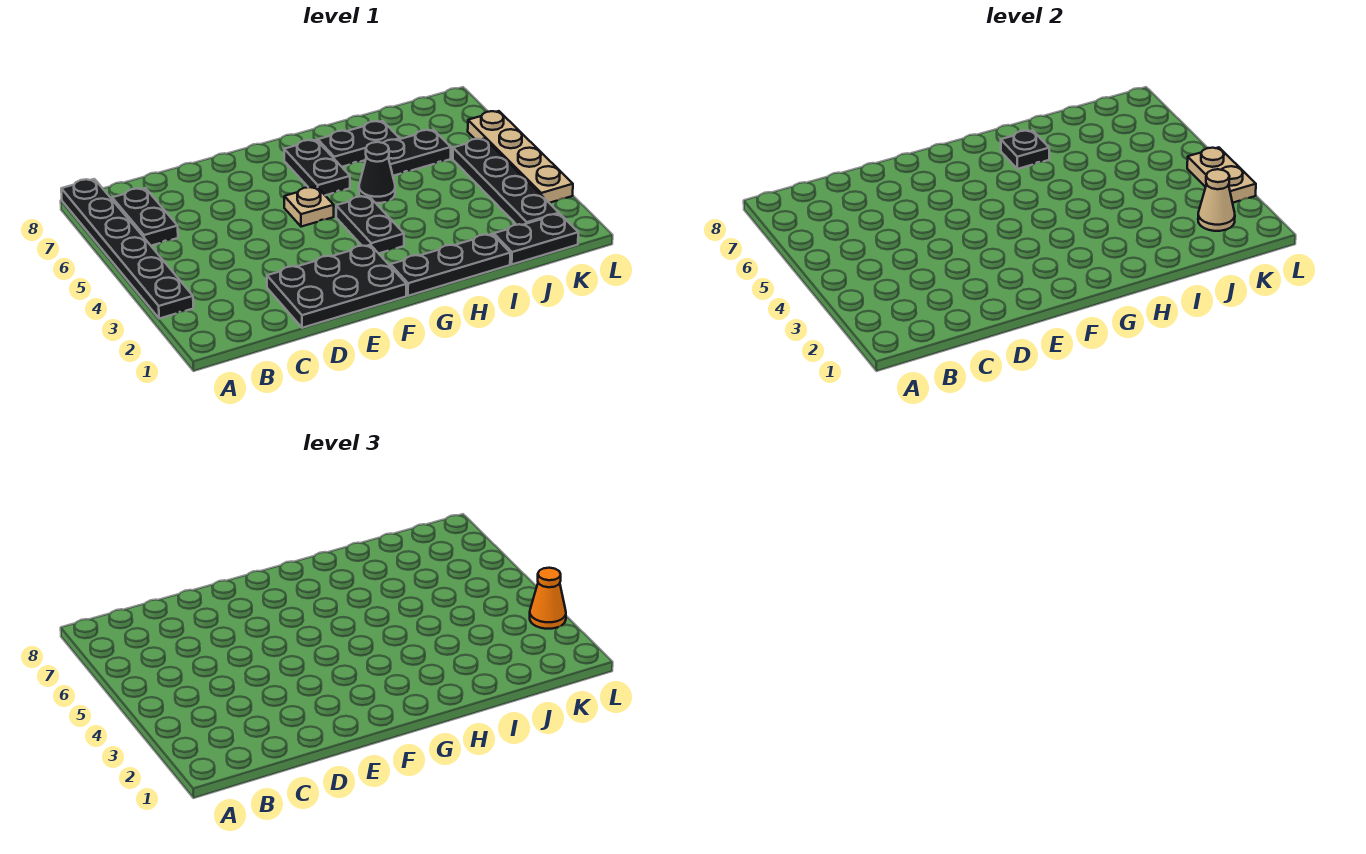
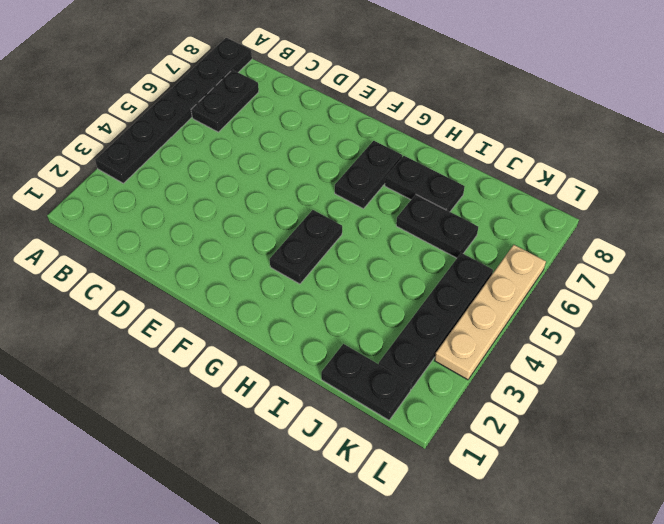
none -> black 2x3 plate [267,245,407,328]
none -> tan 1x1 plate [284,187,334,227]
none -> black 1x3 plate [390,234,510,296]

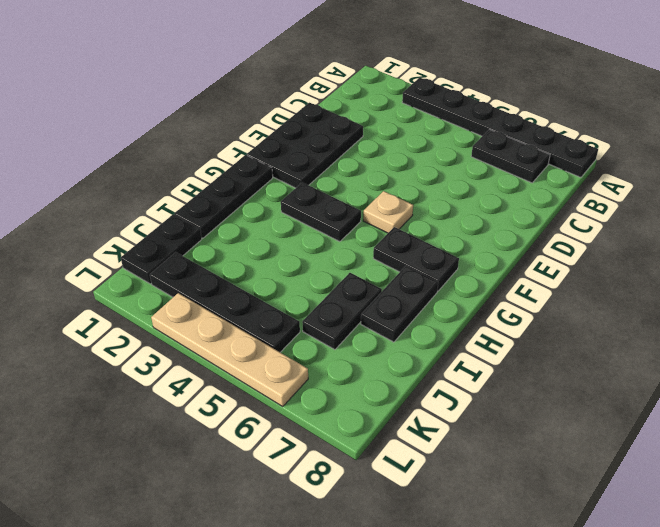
none -> black 1x1 cone [359,142,395,203]
none -> black 1x1 plate [1001,130,1049,169]
none -> tan 1x1 cone [1198,169,1235,231]

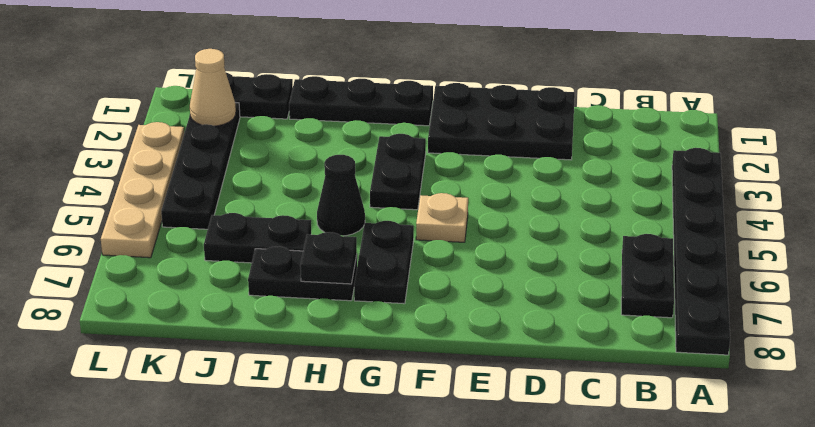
none -> tan 1x2 plate [1187,147,1256,203]
none -> orange 1x1 cone [530,568,566,629]

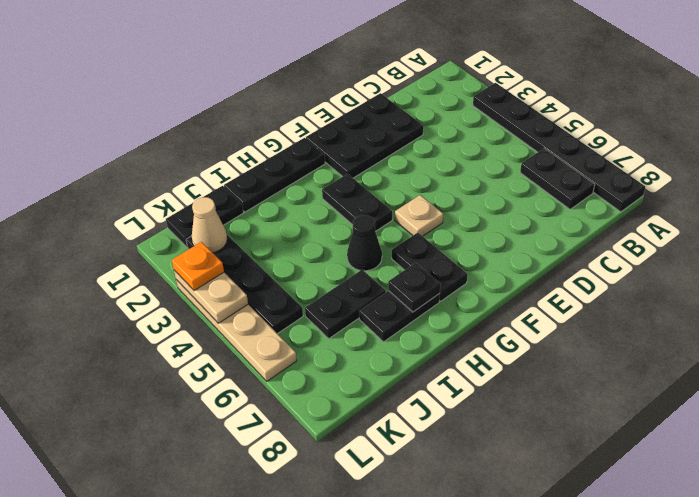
orange 1x1 plate [172,242,224,291] -> orange 1x1 cone [530,568,566,629]

